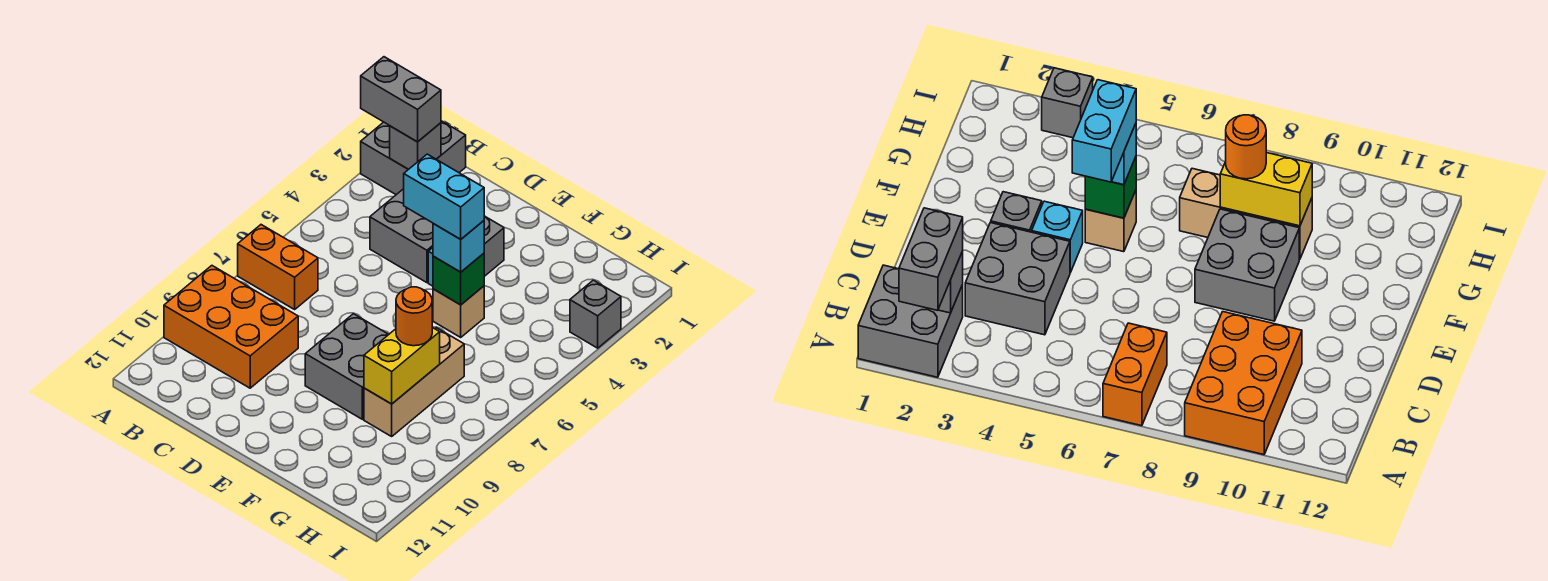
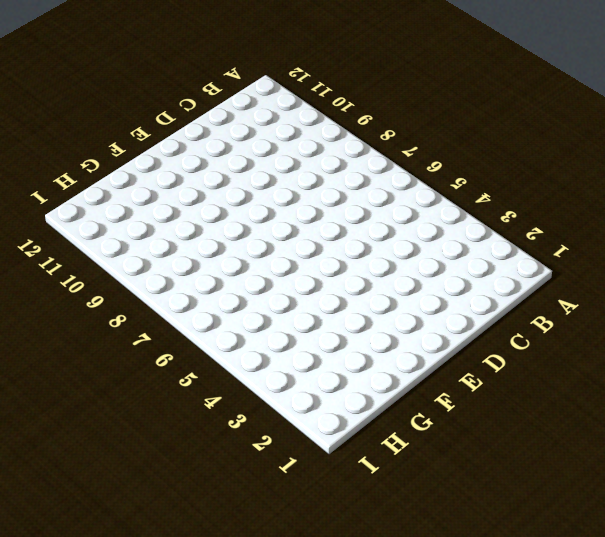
none -> grey 2x2 brick [361,121,466,195]
none -> orange 1x2 brick [238,225,318,309]
none -> orange 2x3 brick [164,266,298,388]

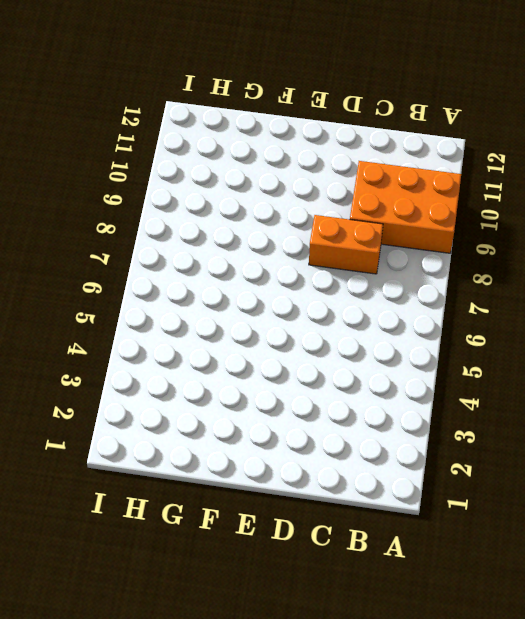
orange 1x2 brick [309,215,383,274] -> orange 1x2 brick moved to [238,225,318,309]
none -> grey 2x2 brick [361,121,466,195]
none -> grey 2x2 brick [370,189,433,283]
none -> grey 1x1 brick [484,216,504,276]

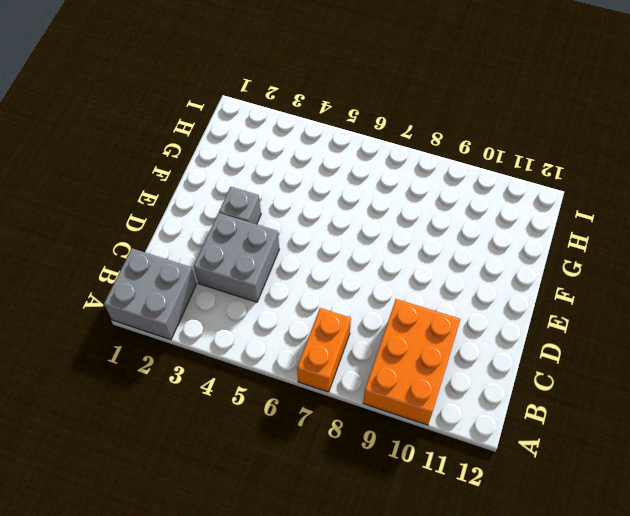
none -> cyan 1x1 brick [1032,201,1083,273]
none -> grey 2x2 brick [305,314,389,419]
none -> tan 1x1 brick [433,286,484,337]

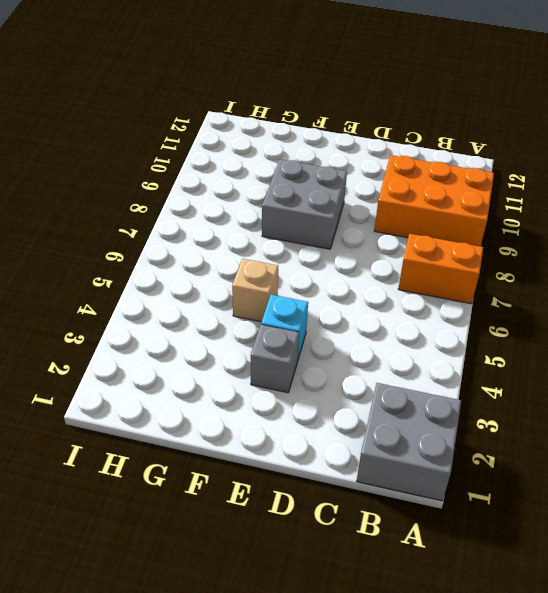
none -> grey 2x2 brick [370,189,433,283]
none -> tan 1x3 brick [364,328,464,436]
none -> grey 1x1 brick [570,280,621,348]

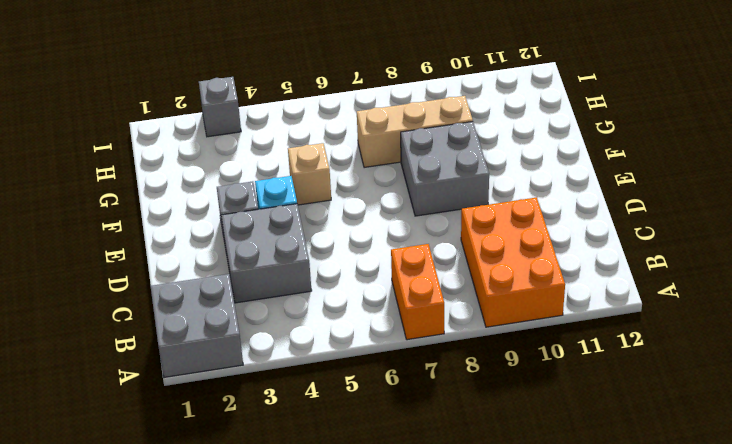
none -> grey 1x1 brick [390,123,441,169]
none -> green 1x1 brick [433,253,484,305]
none -> yellow 1x2 brick [364,327,440,404]

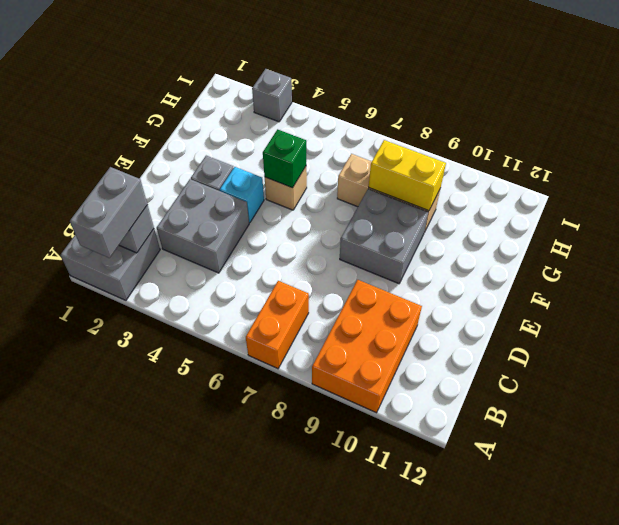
none -> cyan 1x1 brick [433,221,484,272]
none -> orange 1x1 round brick [396,287,432,346]
none -> cyan 1x2 brick [404,154,484,239]

